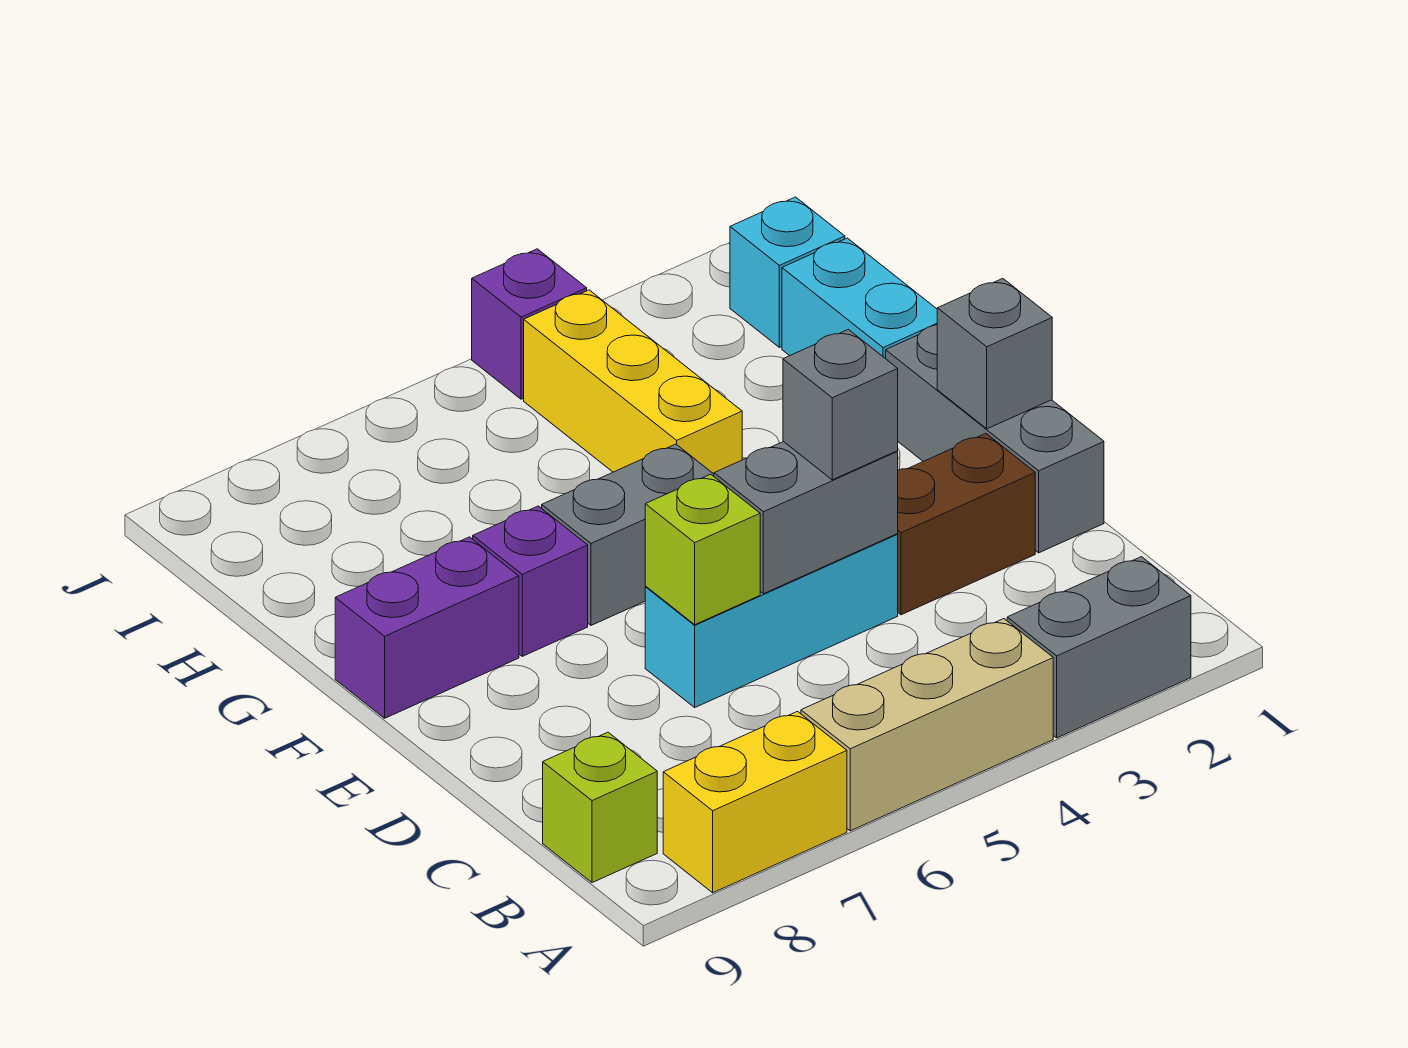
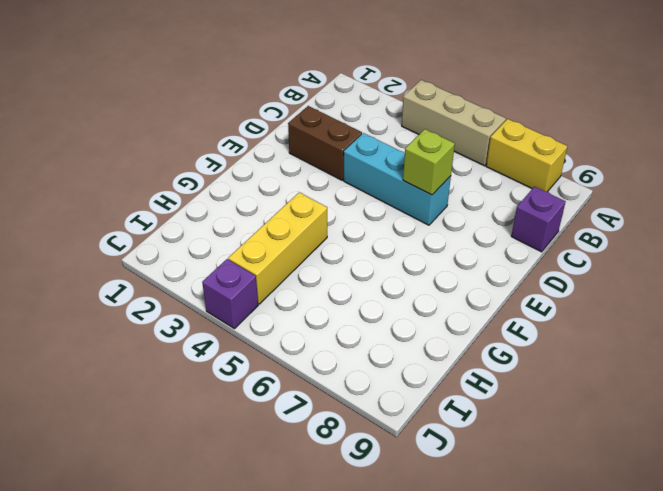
purple 1x1 brick [511,187,566,252] -> purple 1x1 brick moved to [473,506,588,656]
none -> grey 1x2 brick [1007,557,1191,738]
none -> lime 1x1 brick [543,732,657,883]
none -> grey 1x3 brick [886,325,1104,553]

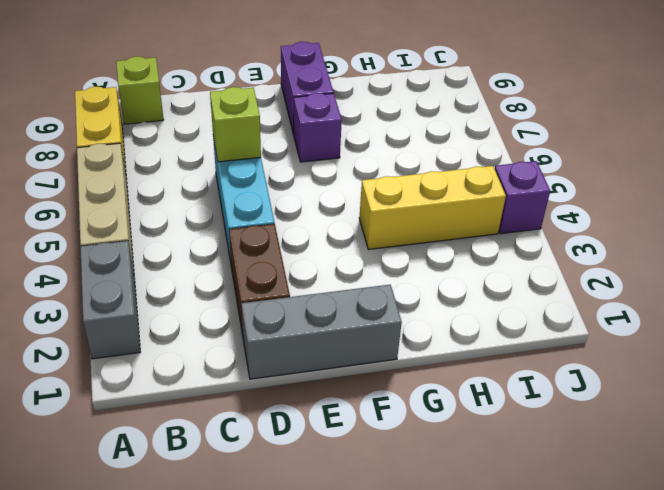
none -> grey 1x2 brick [542,444,714,625]
none -> cyan 1x2 brick [782,238,937,359]
none -> cyan 1x1 brick [730,197,845,347]

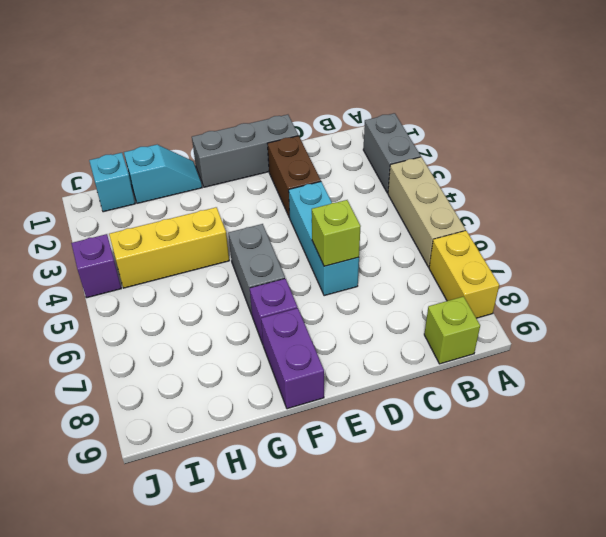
cyan 1x2 slope [124,145,202,203] -> cyan 1x2 brick [782,238,937,359]
none -> grey 1x2 brick [714,441,898,594]
none -> grey 1x1 brick [937,279,1052,429]
none -> grey 1x1 brick [783,329,898,480]

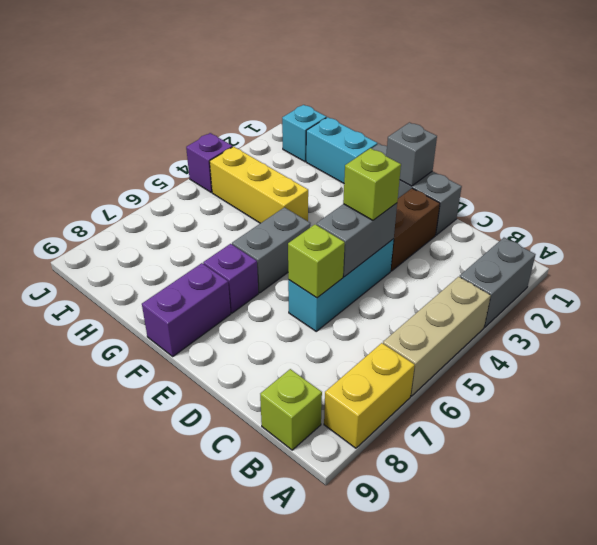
lime 1x1 brick [343,148,401,220] -> grey 1x1 brick [783,329,898,480]

